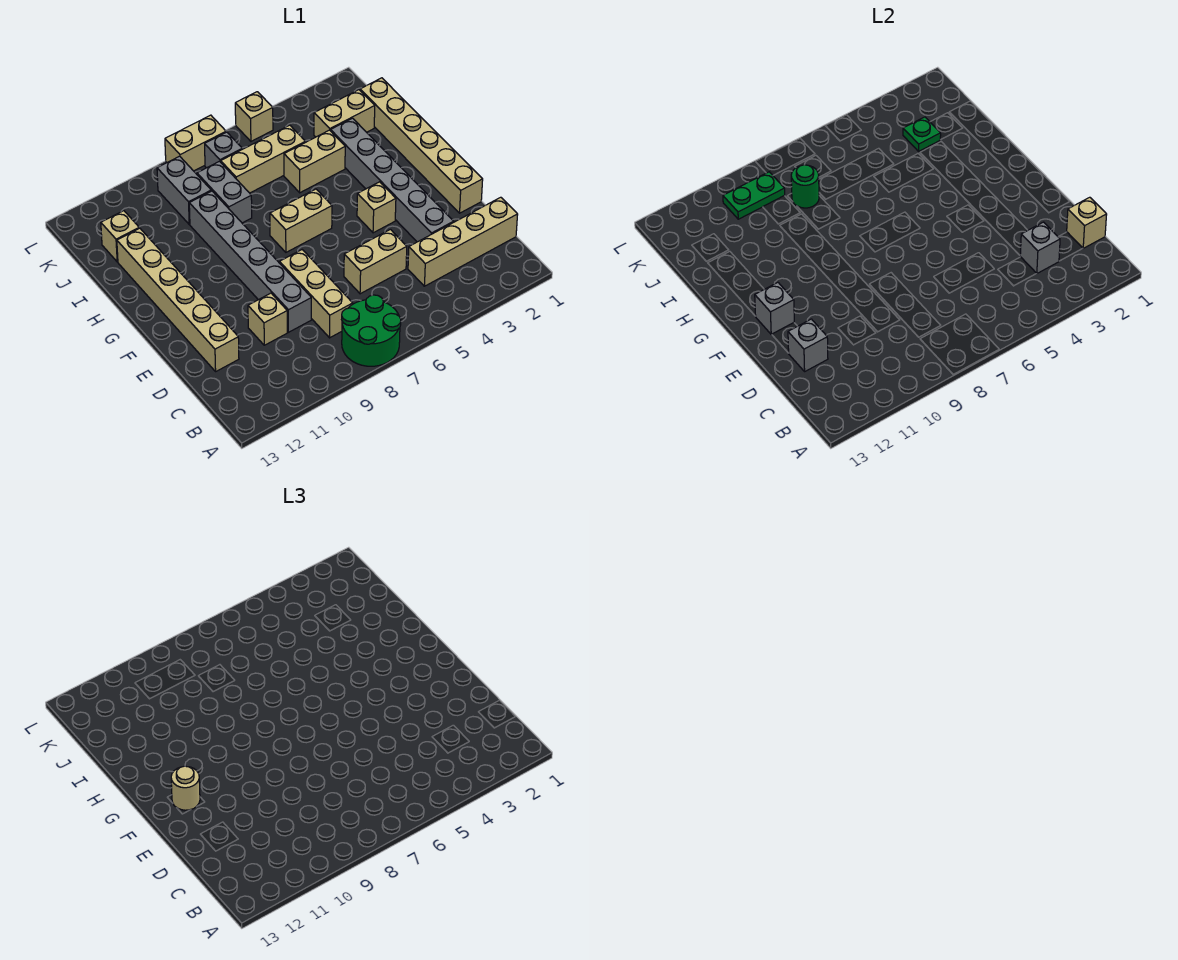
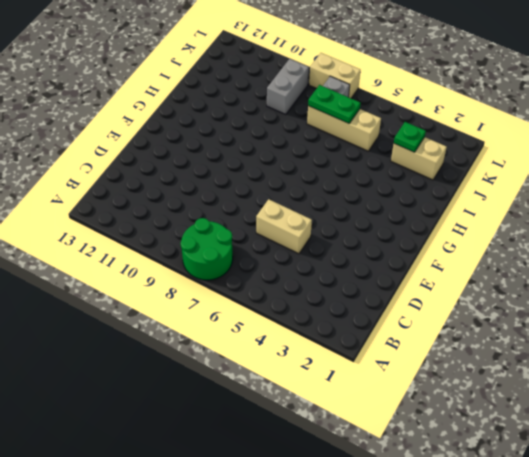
green 1x2 plate [308,85,361,123] -> green 1x2 plate moved to [723,172,785,219]
none -> tan 1x4 brick [408,197,518,286]
none -> tan 1x3 brick [279,250,353,338]
none -> grey 1x6 brick [331,118,454,242]

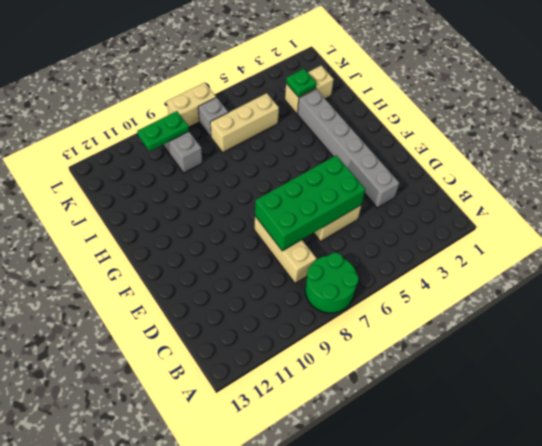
green 2x4 brick [255,155,365,251] -> none
none -> tan 1x4 brick [408,197,518,286]
none -> grey 1x6 brick [189,191,311,332]
none -> tan 1x1 brick [248,293,287,345]

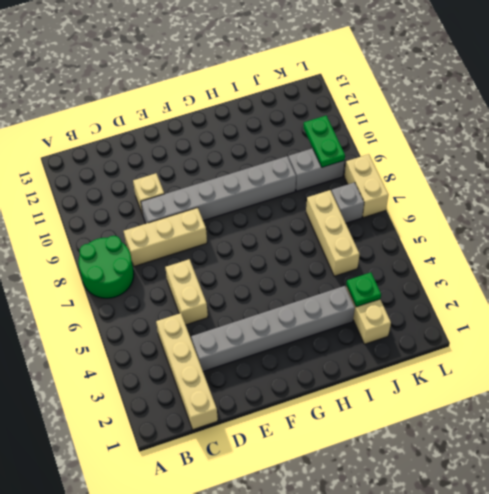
none -> tan 1x6 brick [117,228,239,371]
none -> tan 1x6 brick [360,78,483,213]
none -> tan 1x1 brick [357,182,396,233]

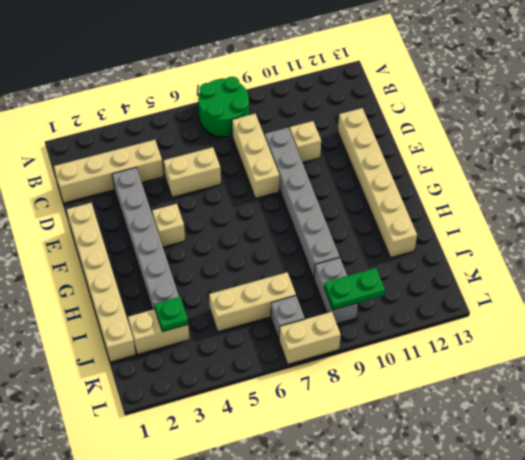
none -> tan 1x2 brick [270,189,332,252]
none -> tan 1x2 brick [284,130,345,193]
none -> grey 1x2 brick [197,161,252,223]

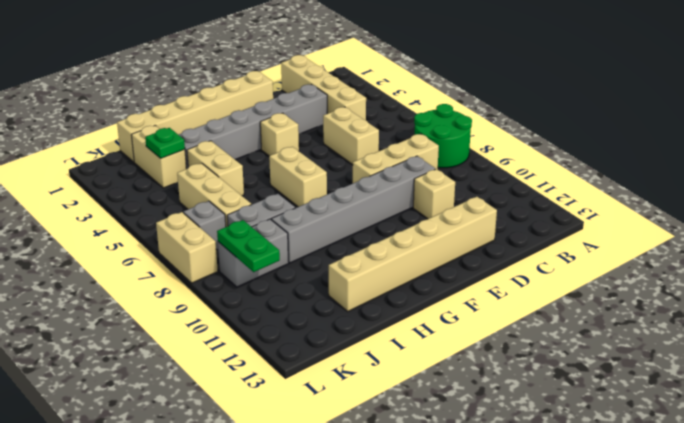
none -> tan 1x1 brick [101,211,139,262]
none -> tan 1x1 brick [235,92,273,141]
none -> tan 1x1 brick [1067,197,1107,248]

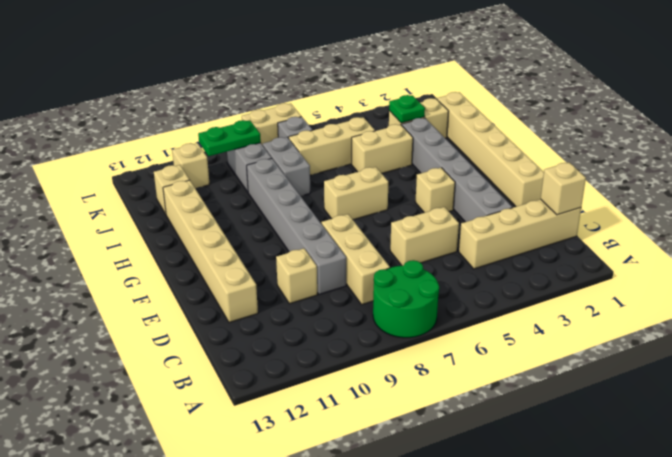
tan 1x1 brick [172,143,210,188] -> tan 1x1 brick moved to [235,92,273,141]
none -> grey 1x1 brick [1020,222,1060,274]
none -> grey 1x1 brick [788,319,828,371]
none -> grey 1x1 brick [755,282,794,335]

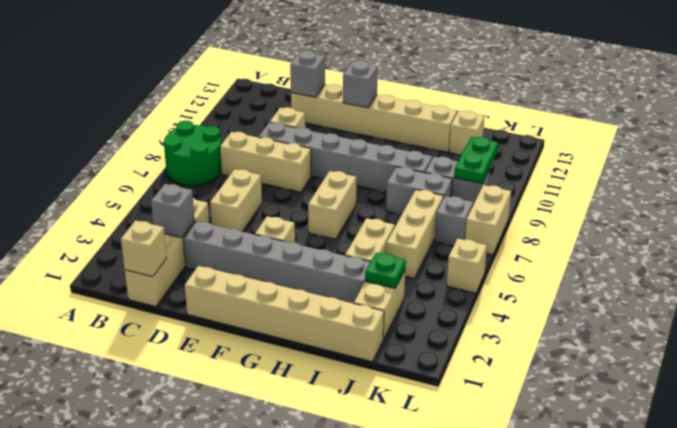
none -> green 1x1 round brick [791,165,819,208]
none -> tan 1x1 round brick [171,766,200,810]

